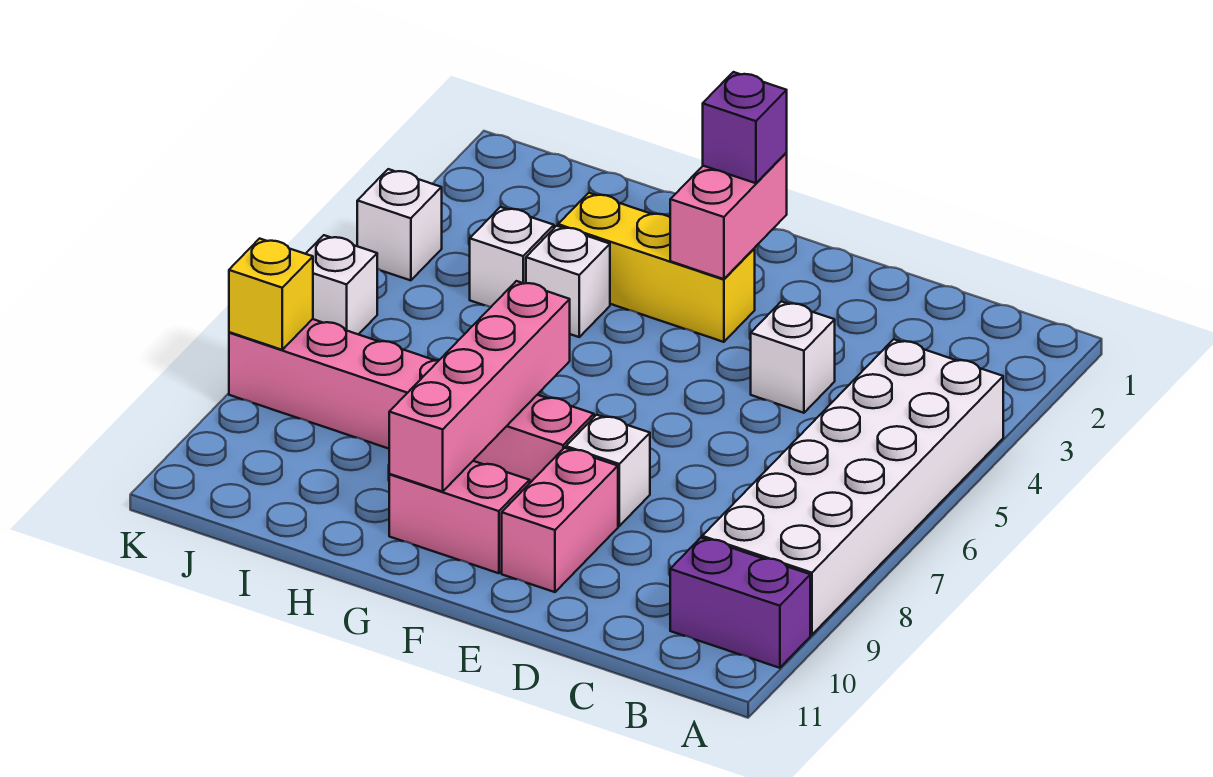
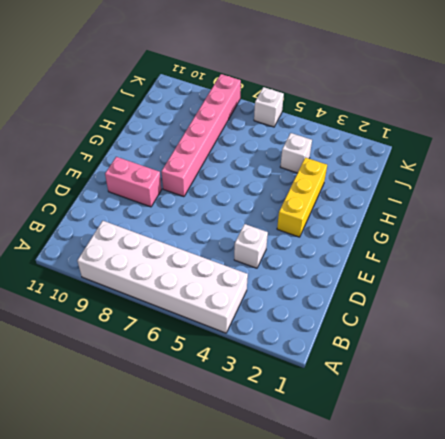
none -> purple 1x2 brick [670,538,810,668]
none -> white 1x1 brick [566,415,650,526]
none -> pink 1x2 brick [389,461,530,573]

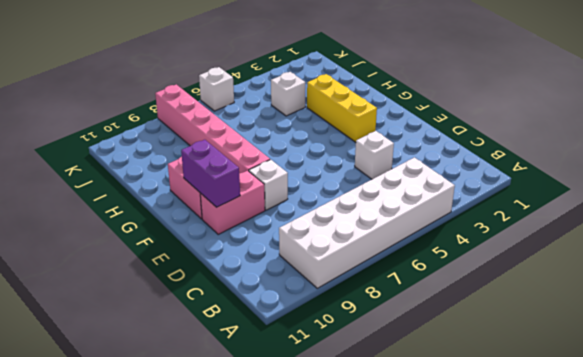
purple 1x2 brick [181,140,240,207] -> purple 1x2 brick moved to [670,538,810,668]
none -> white 1x1 brick [526,226,610,337]
none -> white 1x1 brick [357,169,442,280]
none -> pink 1x2 brick [670,153,787,279]

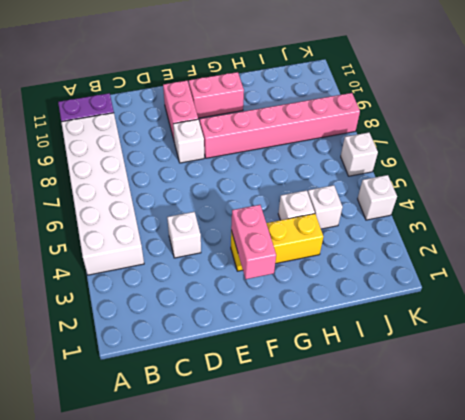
none -> pink 1x4 brick [389,281,570,492]
none -> yellow 1x1 brick [229,239,313,350]
none -> purple 1x1 brick [703,72,787,183]

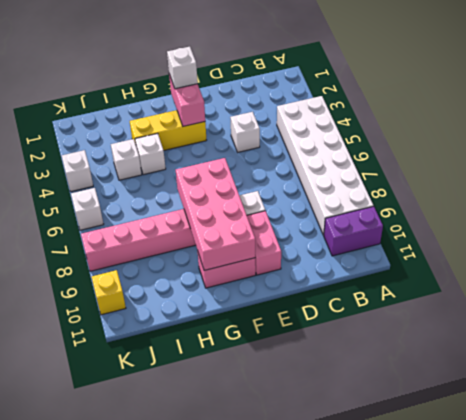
white 1x1 brick [167,47,198,89] -> purple 1x1 brick [703,72,787,183]
pink 2x4 brick [176,158,255,270] -> pink 1x4 brick [389,281,570,492]
yellow 1x1 brick [92,270,126,315] -> yellow 1x1 brick moved to [229,239,313,350]

